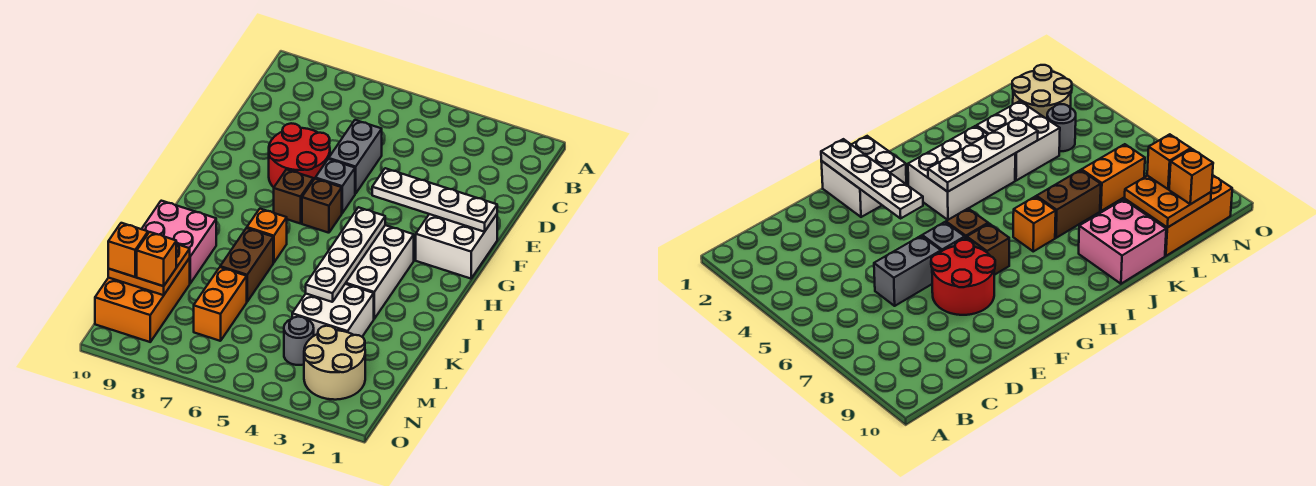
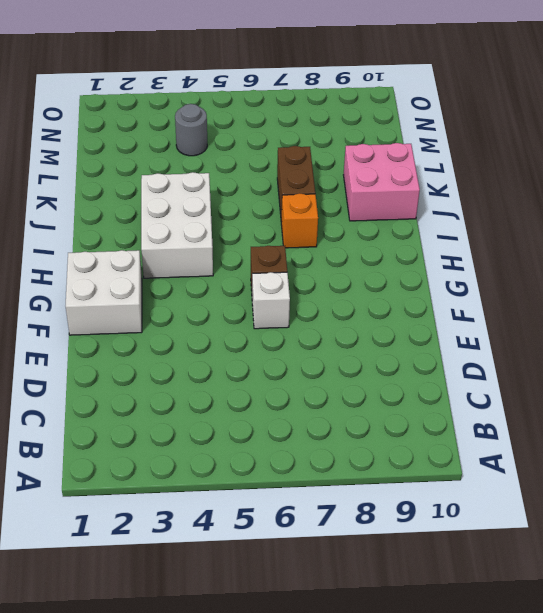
white 1x1 brick [252,272,290,329] -> grey 1x1 brick [315,159,355,213]
none -> grey 1x2 brick [329,120,382,194]
none -> red 2x2 round brick [269,123,330,187]
none -> brown 1x1 brick [274,169,313,224]

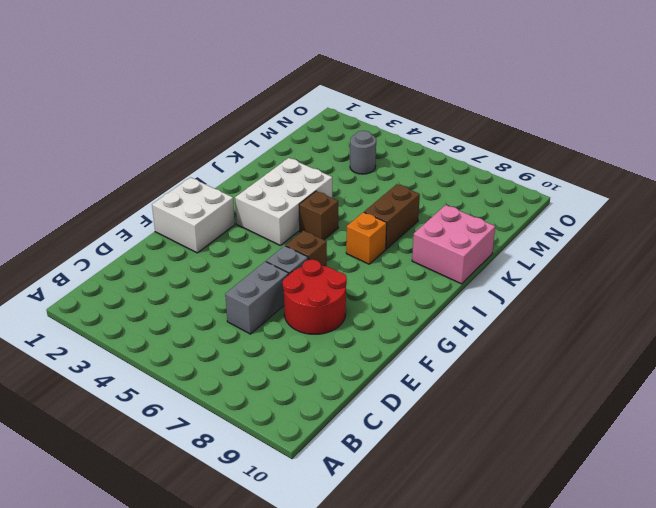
brown 1x1 brick [299,191,338,240] -> brown 1x1 brick moved to [274,169,313,224]
none -> white 2x2 brick [292,284,374,337]
none -> orange 1x2 brick [194,267,247,341]
none -> orange 2x3 brick [95,258,190,342]

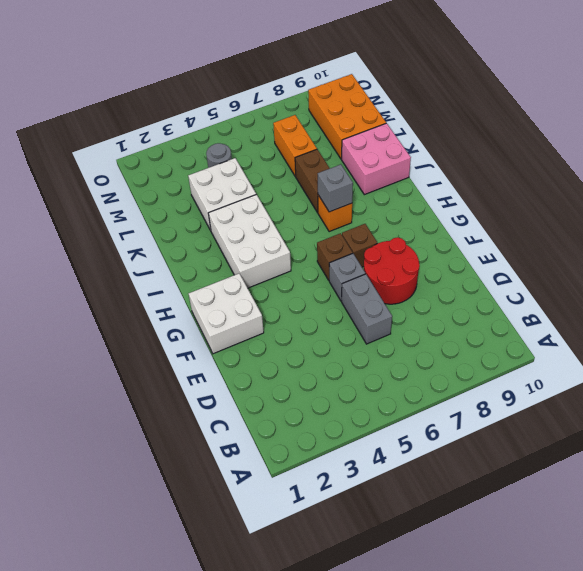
grey 1x1 brick [318,164,353,212] -> none
none -> tan 2x2 round brick [304,326,365,400]
none -> white 1x4 plate [372,168,497,232]
none -> white 1x4 plate [306,207,385,302]

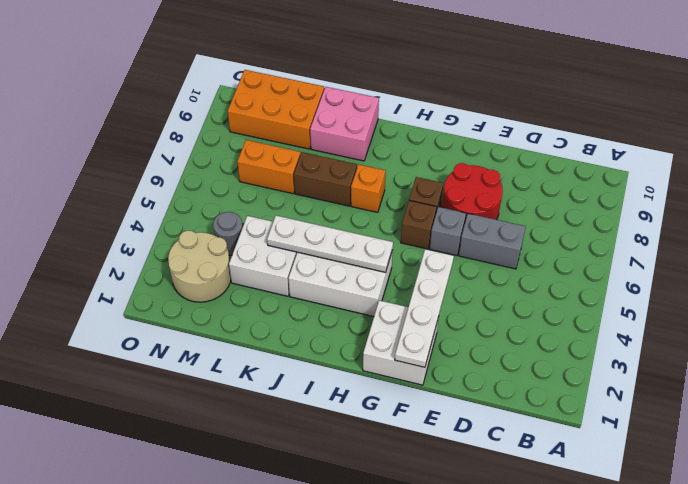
none -> orange 2x2 plate [108,244,190,295]
none -> orange 1x1 brick [137,232,176,286]
none -> orange 1x1 brick [108,223,148,277]

